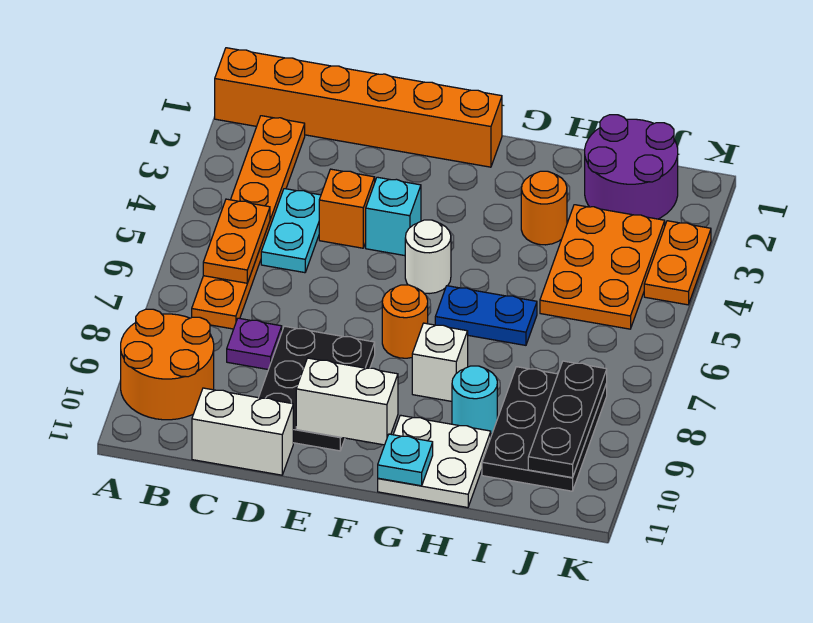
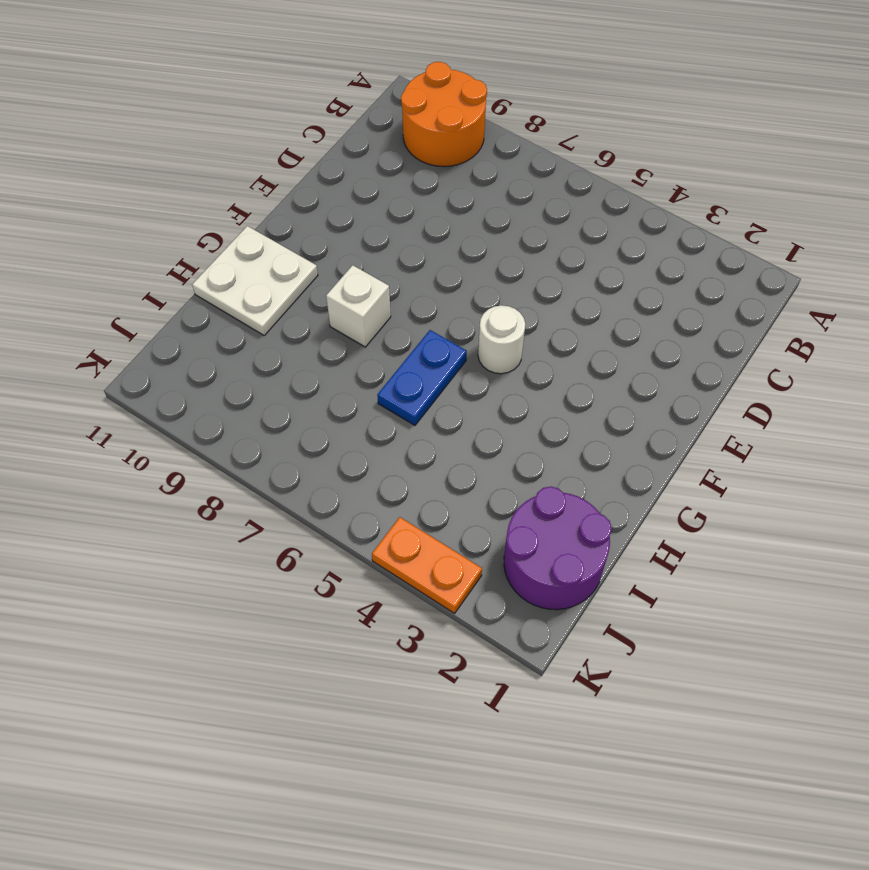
none -> orange 1x6 brick [215,48,502,167]
none -> orange 1x6 plate [192,116,305,329]
none -> cyan 1x2 plate [261,189,321,273]

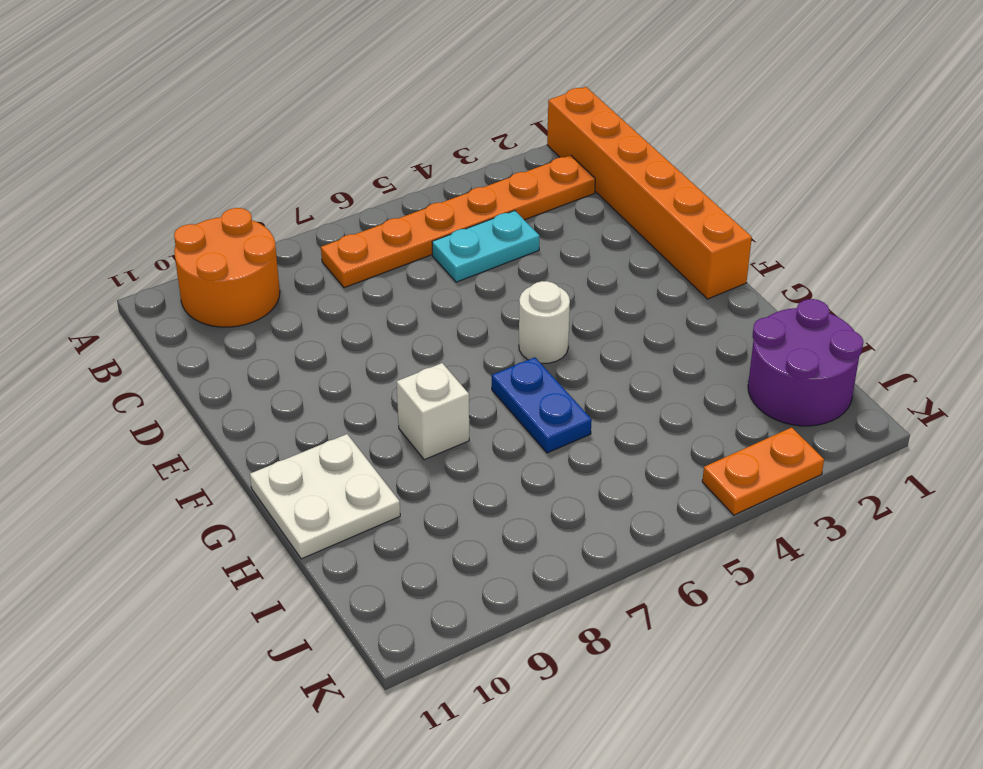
none -> purple 1x1 plate [227,318,282,370]
none -> white 1x2 brick [192,388,293,475]
none -> orange 1x1 brick [319,169,375,248]

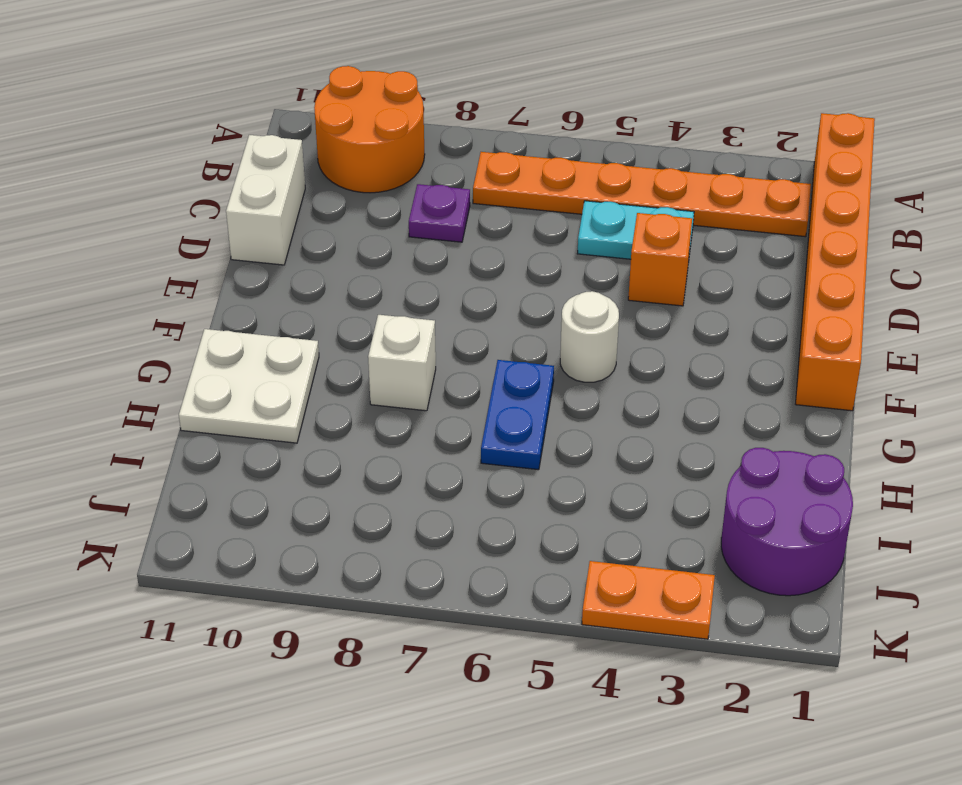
none -> black 2x3 plate [259,326,375,451]
none -> cyan 1x1 brick [366,177,421,256]
none -> orange 1x1 round brick [382,285,428,358]

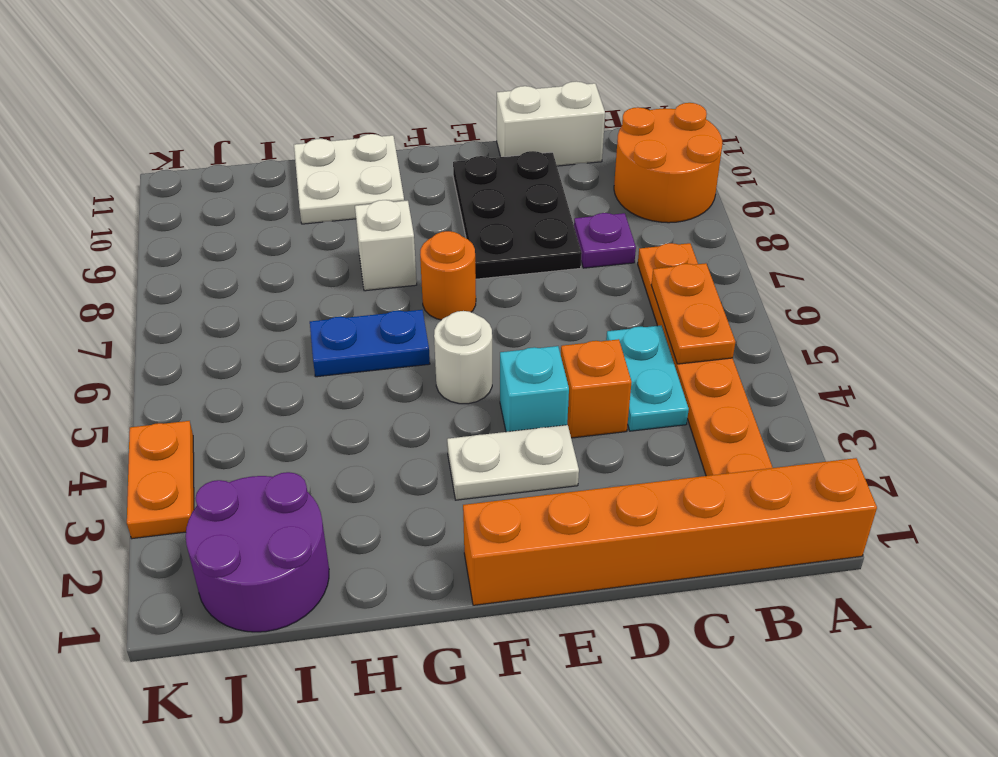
white 1x2 plate [447,425,579,500] -> none
none -> orange 1x1 round brick [521,171,567,245]
none -> cyan 1x1 round brick [452,366,497,434]
none -> orange 2x3 plate [540,205,665,329]

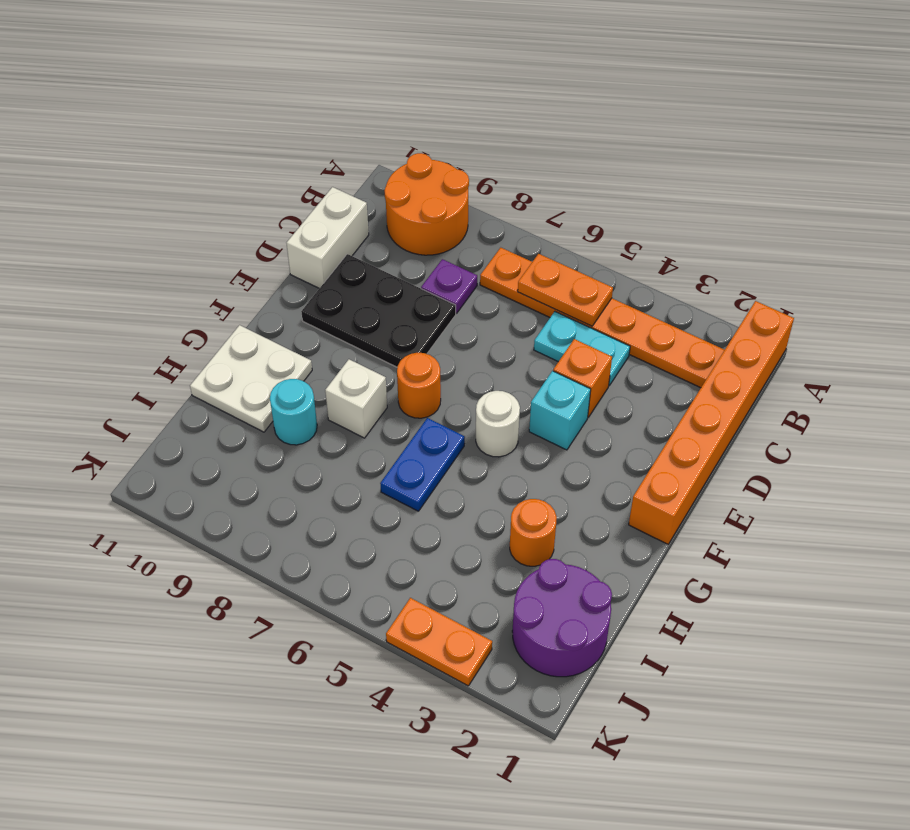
none -> orange 2x3 plate [540,205,665,329]
none -> black 2x3 plate [482,367,607,491]
none -> white 1x2 brick [296,358,398,445]

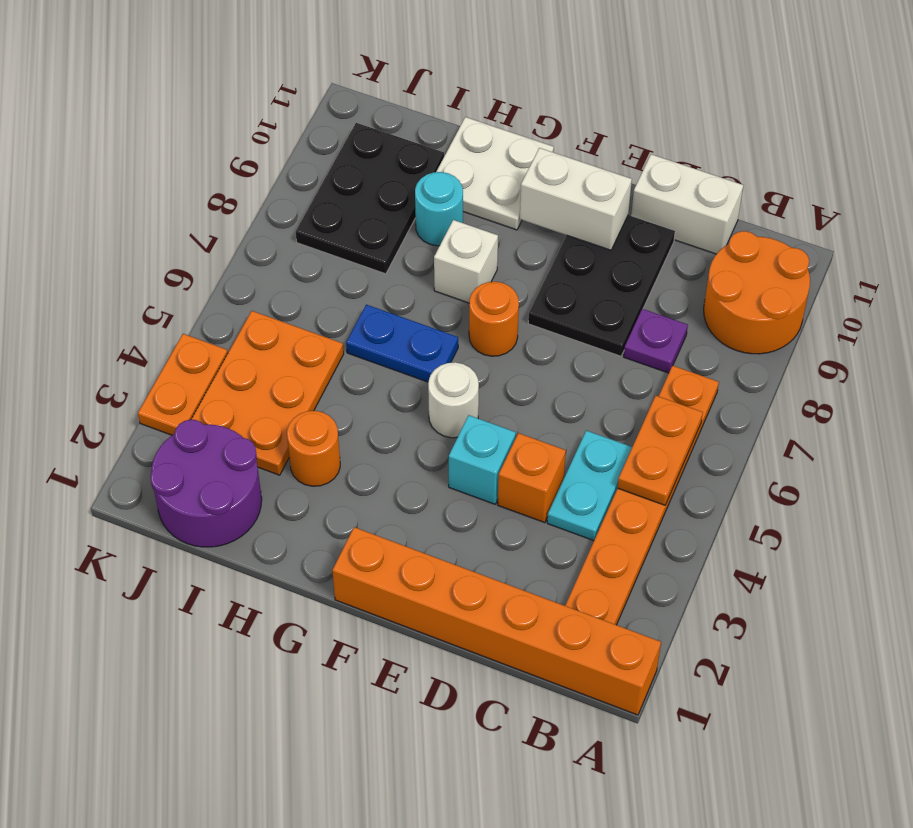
none -> cyan 1x1 plate [378,434,433,486]
none -> black 1x3 plate [528,361,607,478]

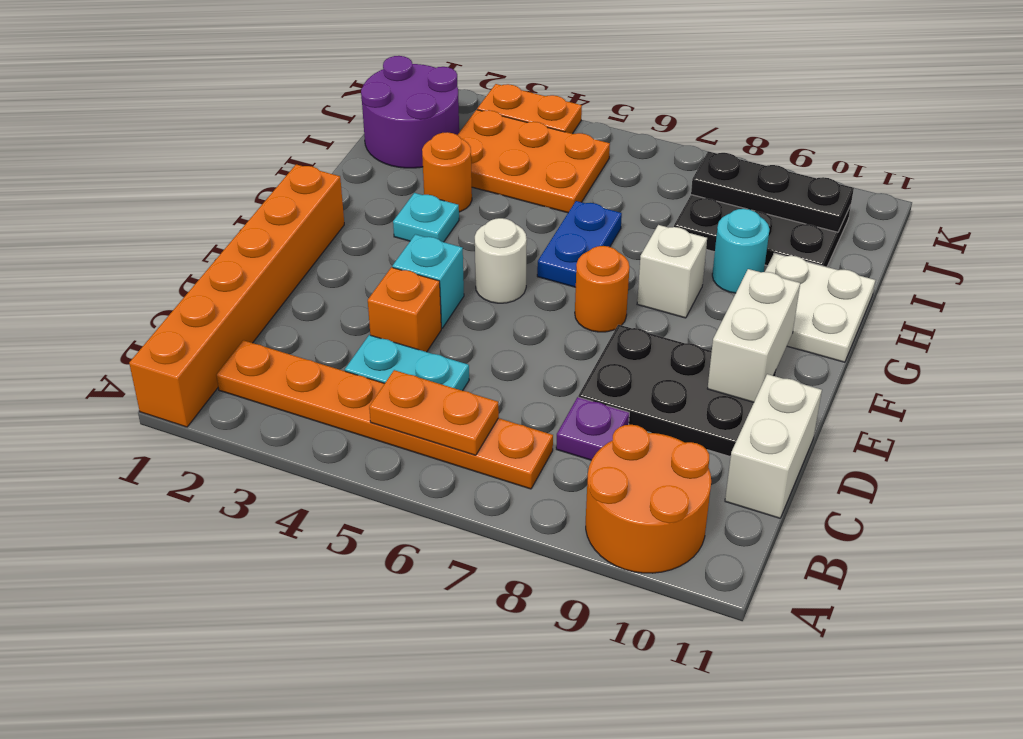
cyan 1x1 plate [393,193,459,242] -> cyan 1x1 plate moved to [378,434,433,486]

